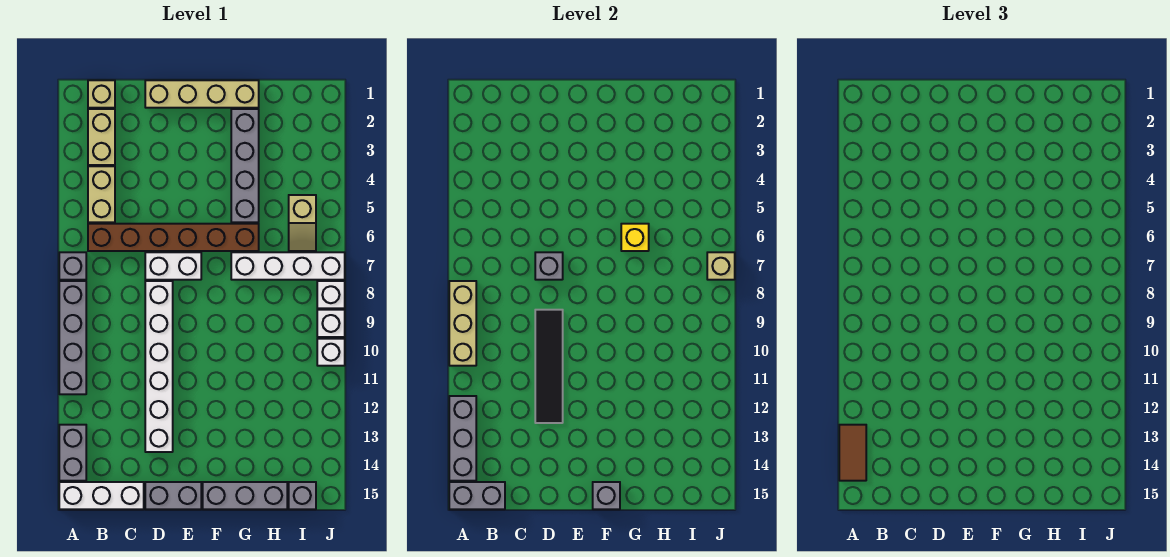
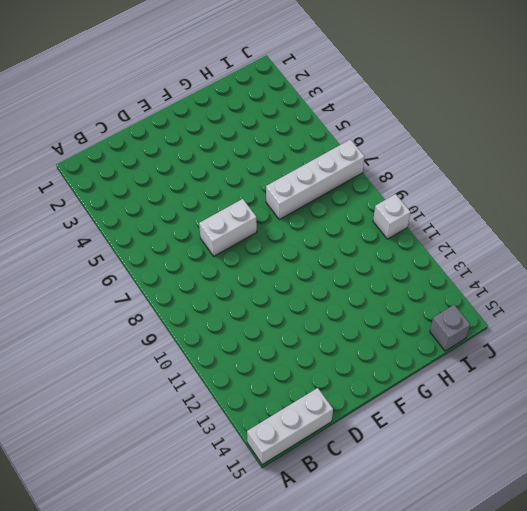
none -> grey 1x1 brick [59,252,86,280]
none -> grey 1x4 brick [59,281,86,394]
none -> grey 1x2 brick [59,425,86,481]

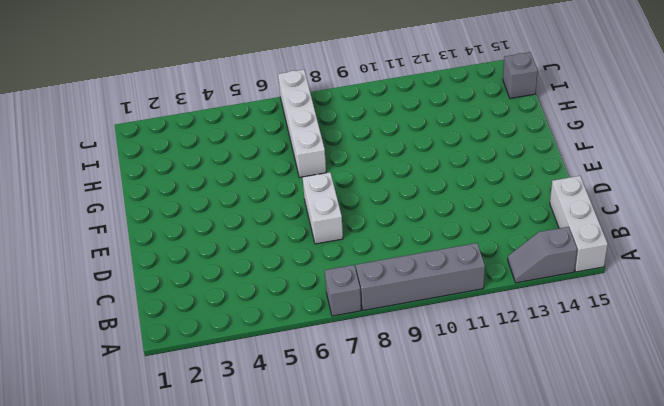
grey 1x2 slope [508,227,577,283] -> grey 1x2 brick [59,425,86,481]
none -> tan 1x1 brick [88,80,115,108]
none -> tan 1x2 brick [88,109,115,165]
none -> tan 1x2 brick [88,166,115,222]

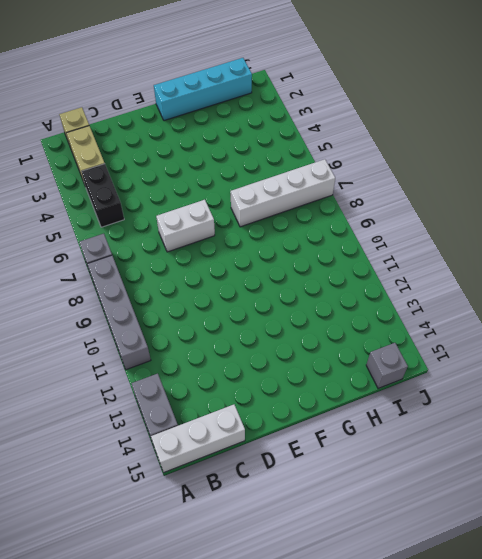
black 1x2 brick [81,164,124,227] -> tan 1x2 brick [88,166,115,222]
cyan 1x4 brick [154,58,252,121] -> tan 1x4 brick [145,80,259,108]
none -> brown 1x6 brick [88,224,259,251]
none -> white 1x6 brick [145,281,173,452]
none -> grey 1x2 brick [145,482,201,509]

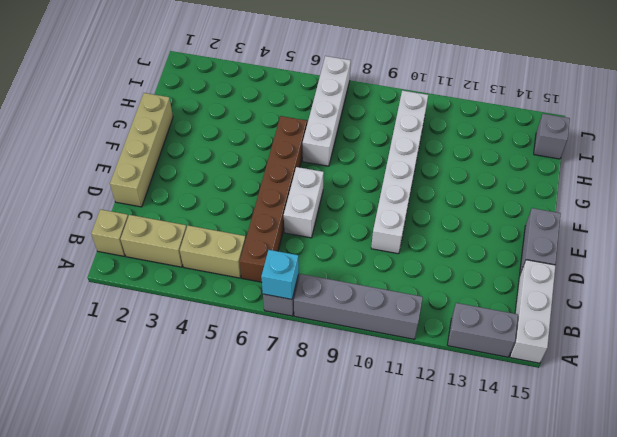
cyan 1x1 brick [261,250,299,299] -> none
white 1x6 brick [371,91,428,254] -> white 1x6 brick turned to [145,281,173,452]
none -> grey 1x3 brick [203,482,287,509]
none -> grey 1x4 brick [231,109,259,222]
none -> tan 1x2 slope [289,195,316,251]

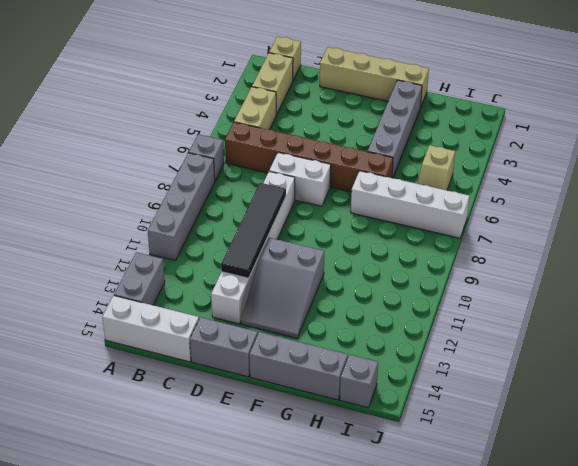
grey 2x3 slope [241,238,324,338] -> none
none -> white 1x1 brick [317,281,345,308]
none -> white 1x1 brick [317,310,345,337]
none -> white 1x1 brick [317,339,345,366]

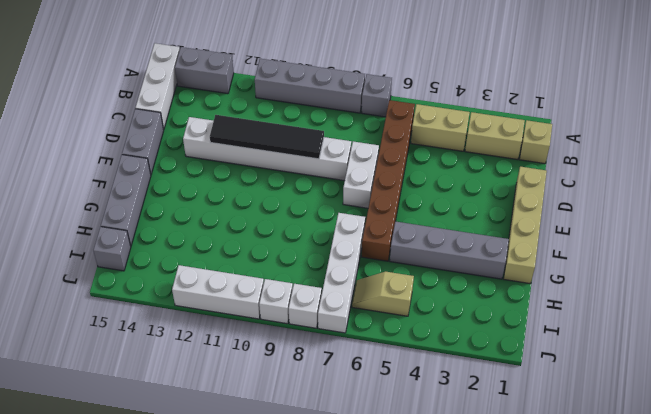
white 1x3 brick [172,265,264,319] -> white 1x1 brick [317,339,345,366]
none -> tan 1x3 brick [449,281,476,366]
none -> grey 1x3 brick [449,396,476,481]
none -> grey 1x2 brick [449,482,505,509]

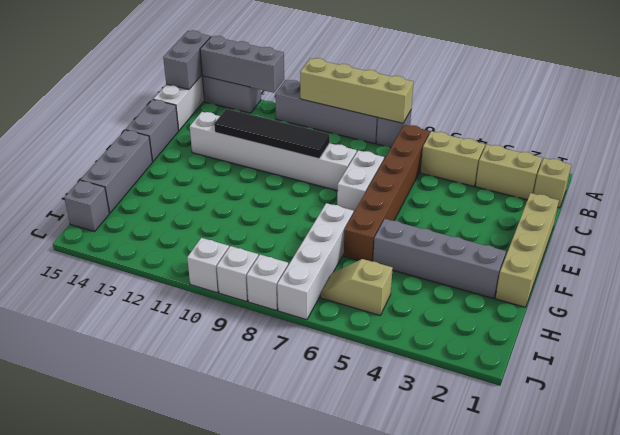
tan 1x4 brick [300,58,414,123] -> tan 1x3 brick [449,281,476,366]
none -> grey 1x1 brick [535,252,563,280]
none -> grey 1x1 brick [593,482,620,509]
none -> yellow 1x1 brick [621,224,649,251]

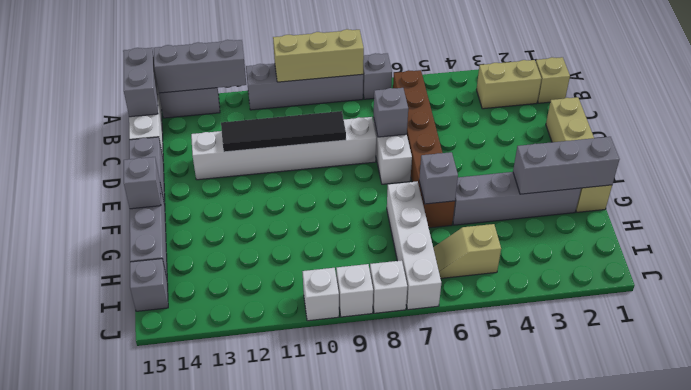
grey 1x3 brick [513,137,620,194] -> none
grey 1x1 brick [419,152,458,204] -> yellow 1x1 brick [621,224,649,251]
none -> tan 1x2 brick [88,166,115,222]
none -> tan 1x1 brick [707,252,735,280]
none -> brown 1x2 tile [839,425,866,481]

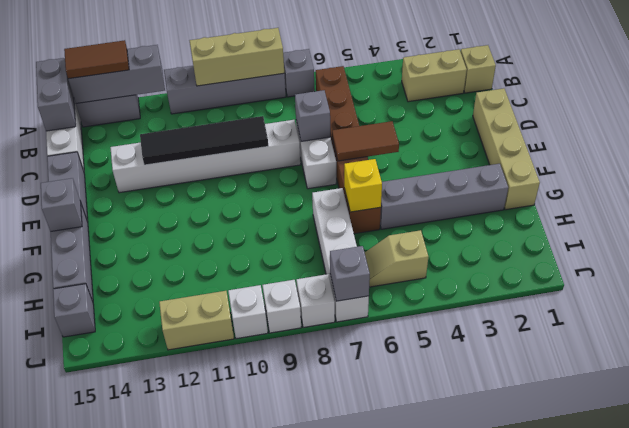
brown 1x2 tile [332,121,399,161] -> none
grey 1x1 brick [330,246,370,301] -> tan 1x1 brick [707,252,735,280]
tan 1x2 brick [159,291,234,350] -> tan 1x2 brick moved to [88,166,115,222]

